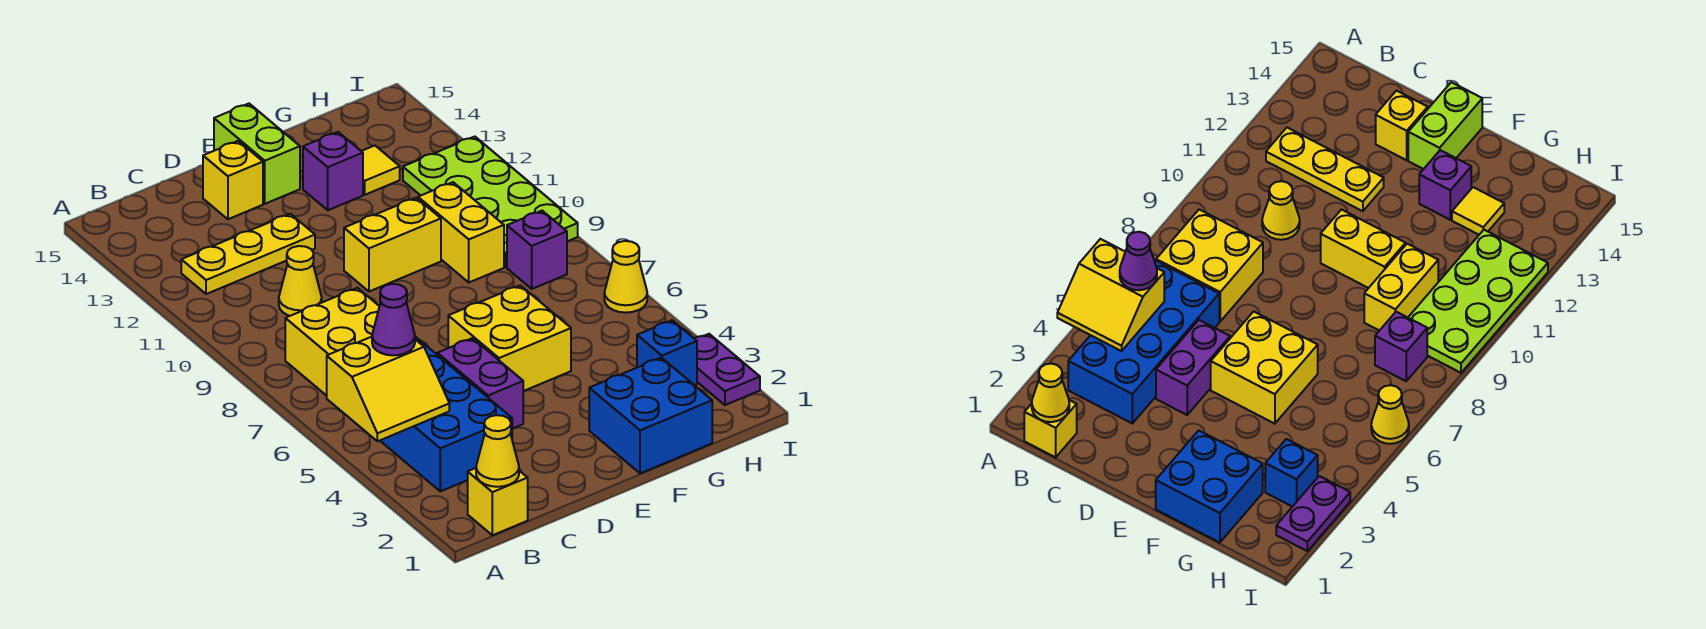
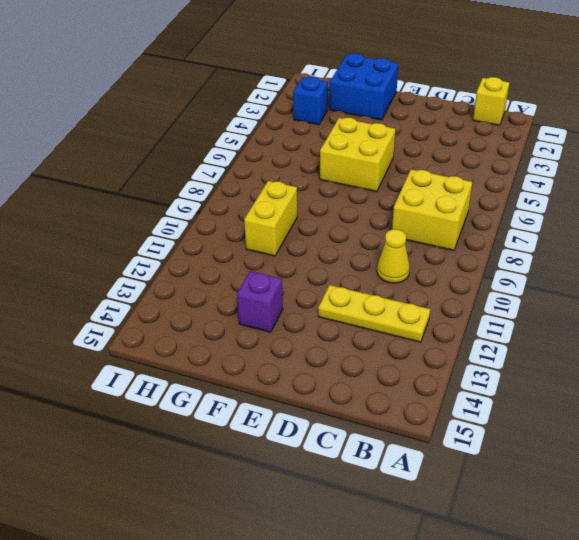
none -> blue 2x4 brick [380,337,512,491]
none -> purple 1x2 brick [437,338,523,429]
none -> yellow 1x1 brick [203,141,263,219]

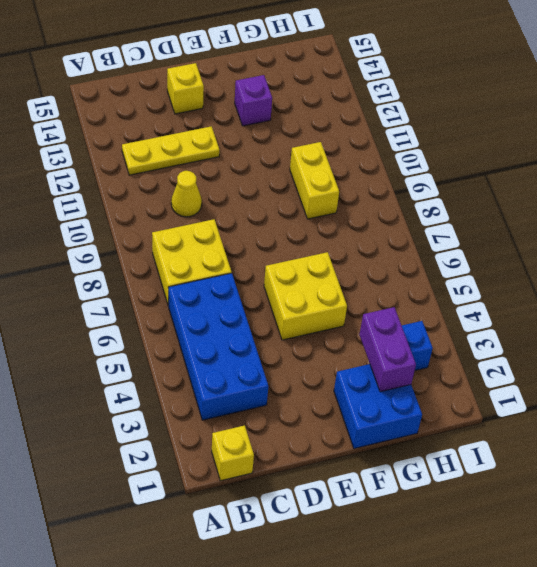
purple 1x2 brick [360,307,416,392] -> purple 1x2 brick moved to [437,338,523,429]
none -> yellow 1x2 brick [344,198,441,291]
none -> lime 1x2 brick [214,104,300,204]
none -> yellow 1x1 tile [362,146,400,195]

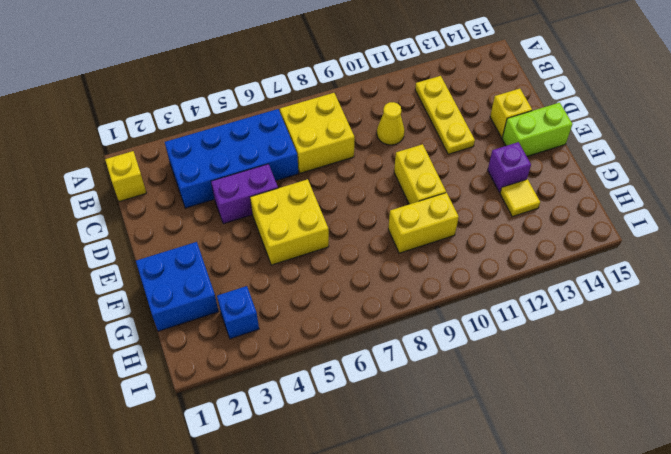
none -> purple 1x1 brick [507,211,567,289]
none -> lime 2x4 plate [403,137,578,267]
none -> purple 1x2 plate [695,334,760,405]

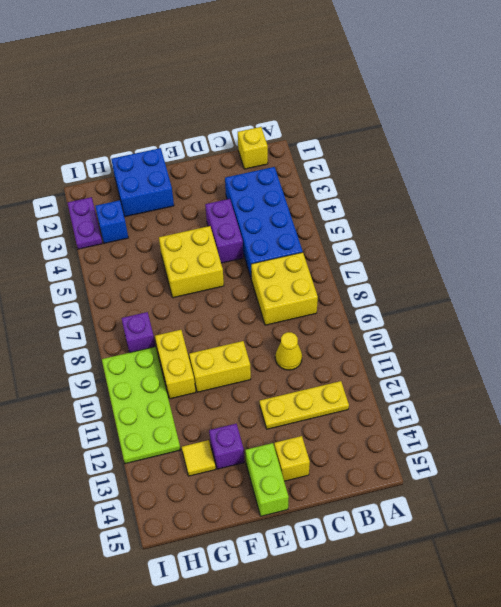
none -> yellow 1x1 cone [604,241,647,313]
none -> yellow 2x2 slope [327,337,449,441]
none -> yellow 1x1 cone [476,415,519,487]

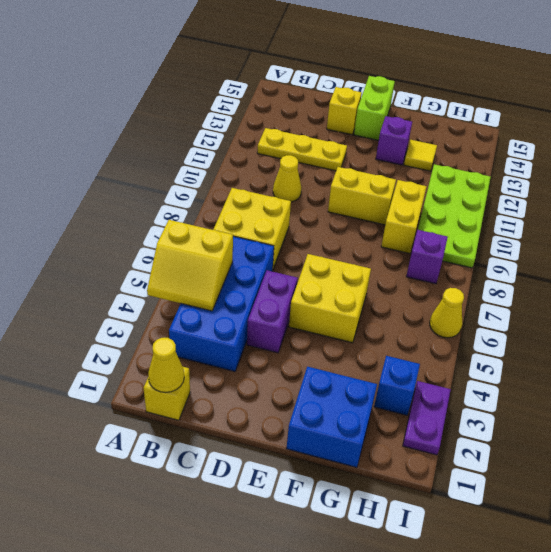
none -> purple 1x1 cone [372,284,415,355]

